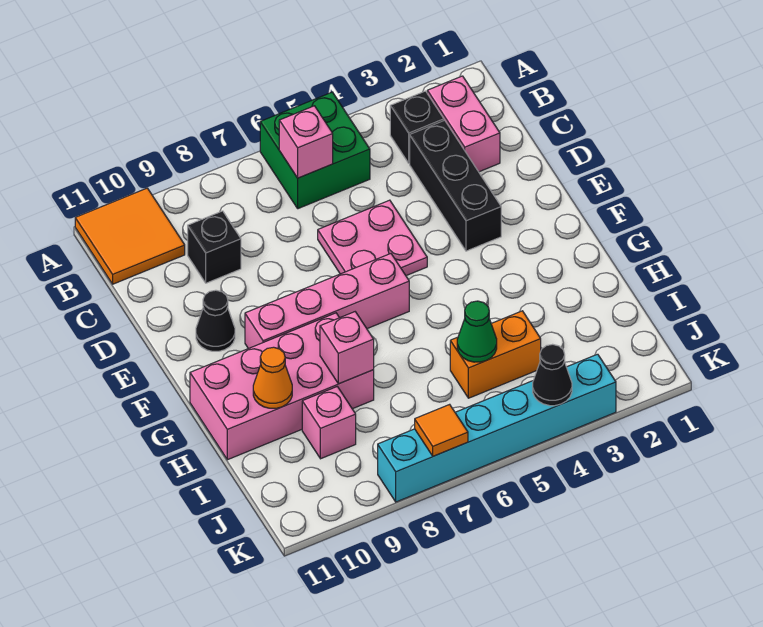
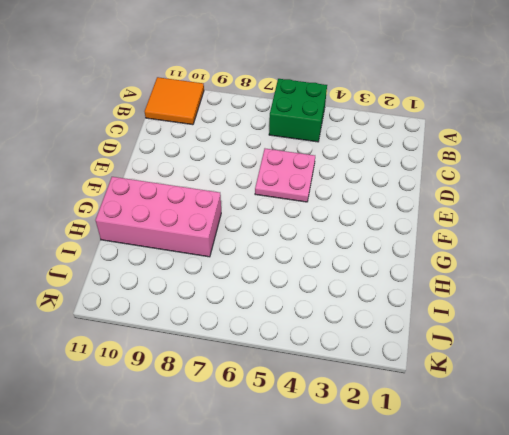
none -> pink 1x2 brick [427,76,500,172]
none -> black 1x1 brick [390,91,444,163]
none -> black 1x3 brick [410,120,501,251]

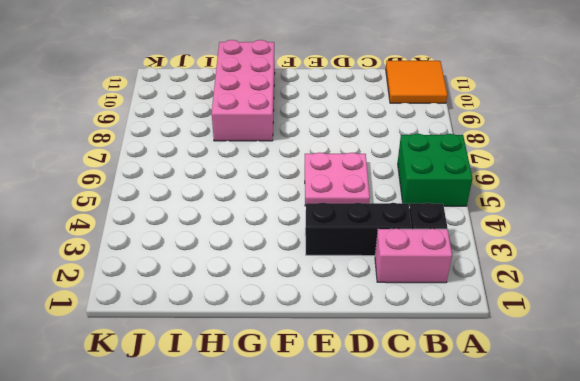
none -> black 1x1 brick [188,211,241,283]
none -> black 1x1 cone [196,290,235,351]
none -> pink 1x4 brick [245,254,409,349]

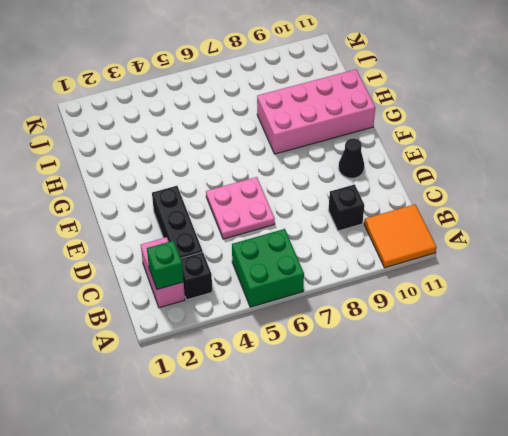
green 1x1 brick [147,241,184,289] -> none
none -> pink 1x4 brick [245,254,409,349]
none -> orange 1x2 brick [450,311,541,398]
none -> pink 1x1 brick [302,387,356,459]

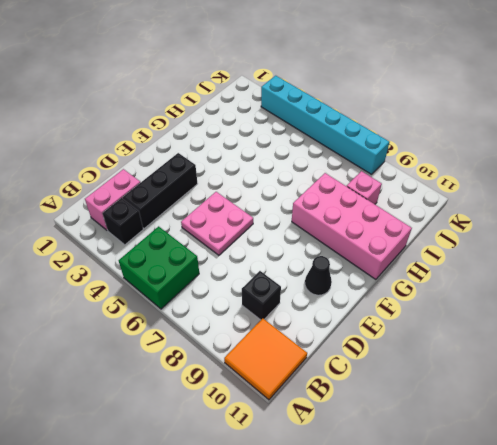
none -> pink 1x4 brick [245,254,409,349]
none -> orange 1x2 brick [450,311,541,398]
none -> pink 1x1 brick [279,106,333,178]

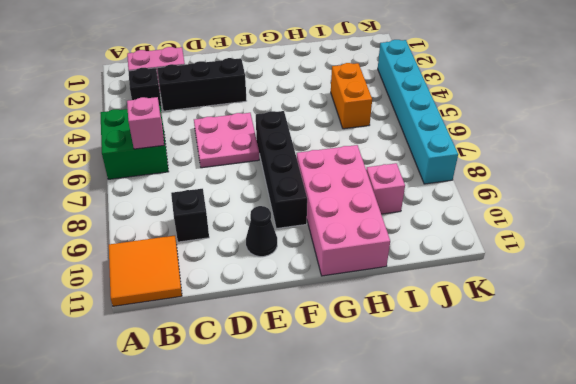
black 1x4 brick [256,111,307,229] -> pink 1x4 brick [245,254,409,349]
none -> pink 1x1 brick [320,312,374,384]
none -> orange 1x1 cone [253,347,292,408]
none -> green 1x1 cone [457,301,497,362]

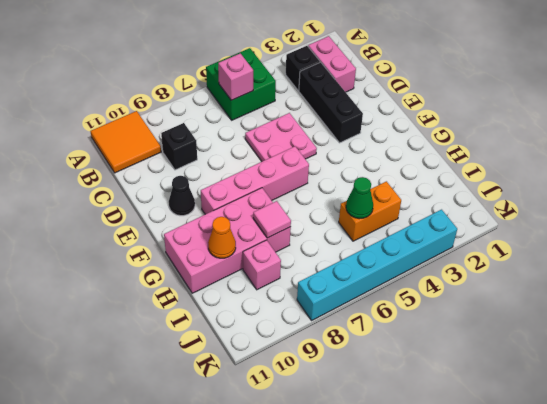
pink 1x1 tile [253,201,291,238] -> pink 1x1 brick [320,312,374,384]
none -> black 1x1 cone [533,344,572,406]
none -> orange 1x1 tile [415,404,468,456]

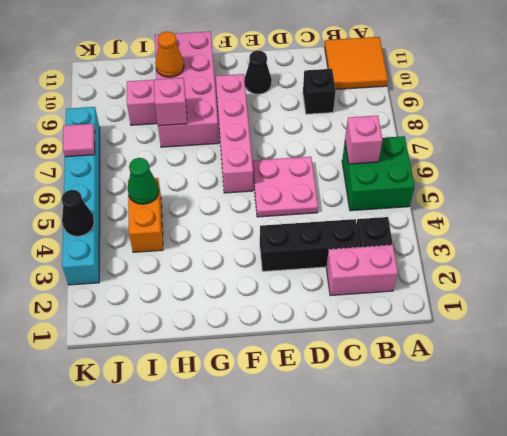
pink 1x1 tile [63,124,95,157] -> orange 1x1 tile [415,404,468,456]

